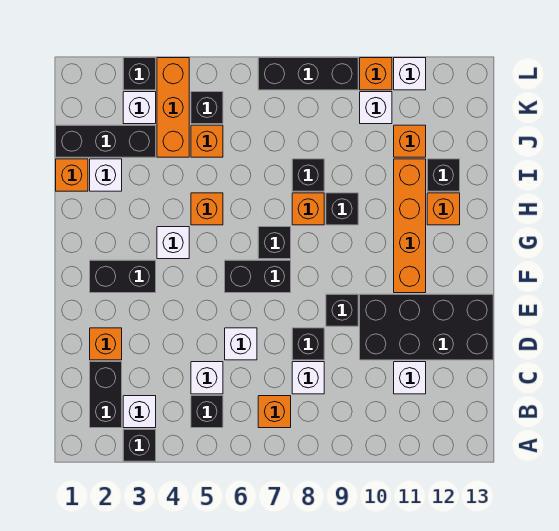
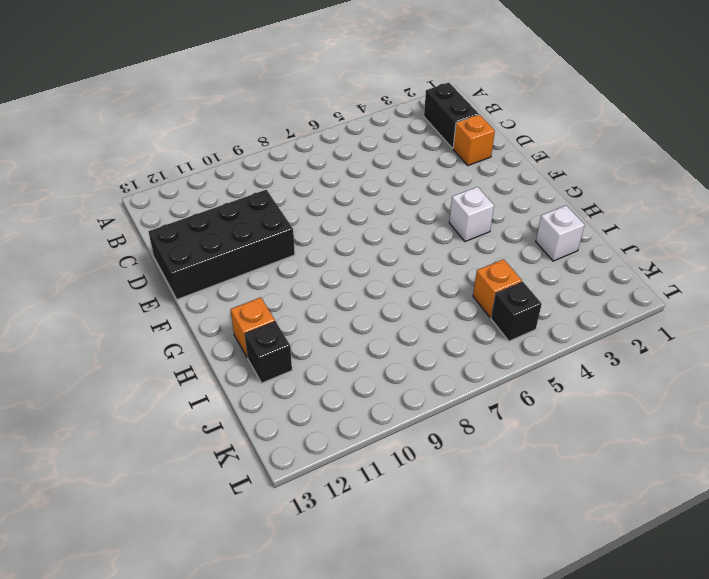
none -> black 1x1 brick [123,429,156,461]
none -> white 1x1 brick [123,396,156,428]
none -> black 1x1 brick [191,396,223,428]
none -> orange 1x1 brick [258,396,291,428]

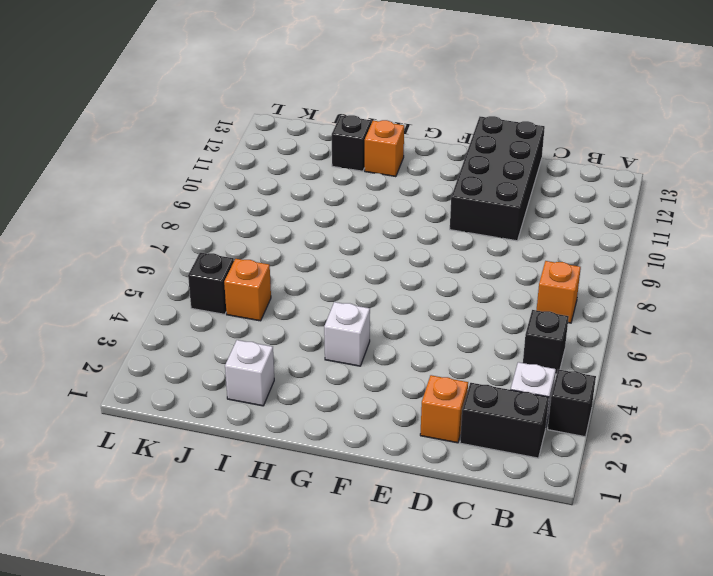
none -> white 1x1 brick [191,362,223,394]
none -> white 1x1 brick [292,362,324,394]
none -> white 1x1 brick [394,362,426,394]
none -> white 1x1 brick [225,328,257,360]

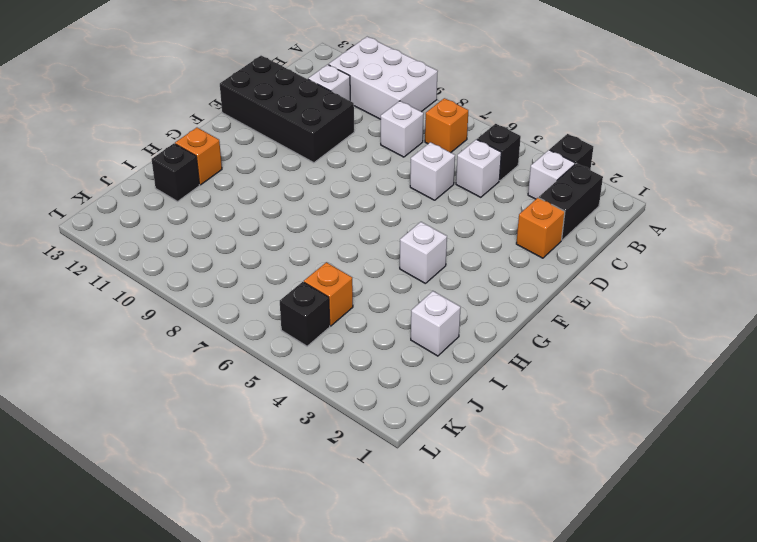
white 2x3 brick [329,37,438,119] -> none
none -> black 1x1 brick [292,328,324,360]
none -> black 1x1 brick [326,294,358,326]
none -> black 1x2 brick [90,260,156,293]
none -> black 1x2 brick [225,260,291,293]

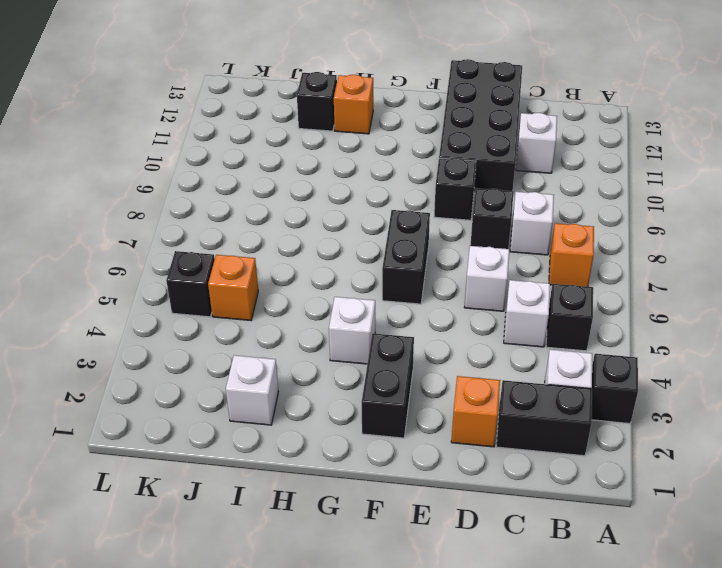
none -> orange 1x4 brick [394,159,426,293]
none -> black 1x1 brick [258,227,291,259]
none -> orange 1x1 brick [191,193,223,225]
none -> orange 1x1 brick [292,193,324,225]

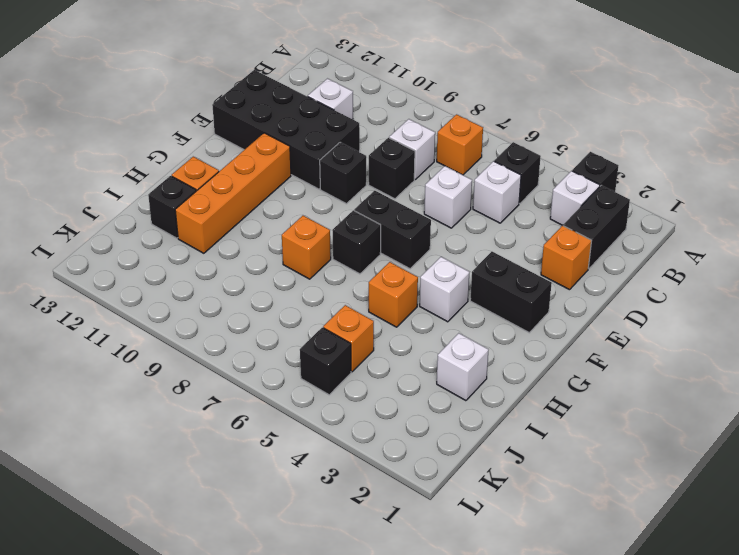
none -> black 1x1 brick [326,193,358,225]
none -> orange 1x1 brick [56,159,88,191]
none -> black 1x1 brick [292,159,324,191]
none -> black 1x3 brick [56,125,156,157]

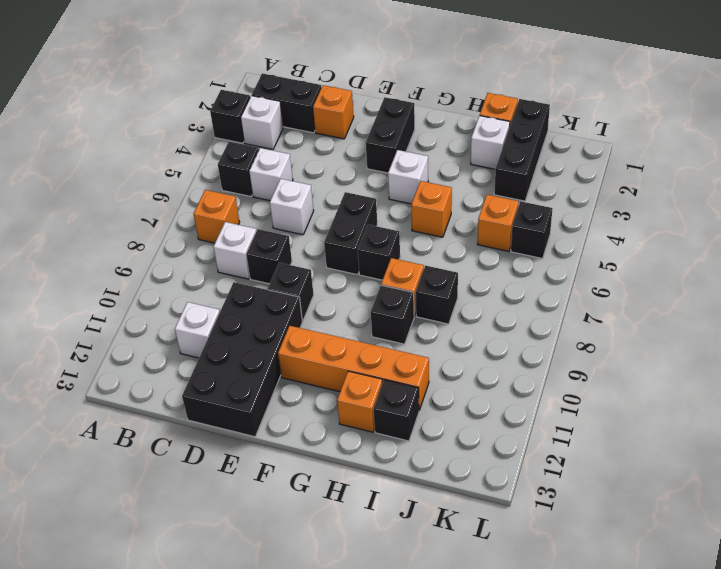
none -> orange 1x3 brick [157,58,189,157]
none -> orange 1x1 brick [394,125,426,157]
none -> white 1x1 brick [123,92,156,124]
none -> white 1x1 brick [360,92,392,124]

